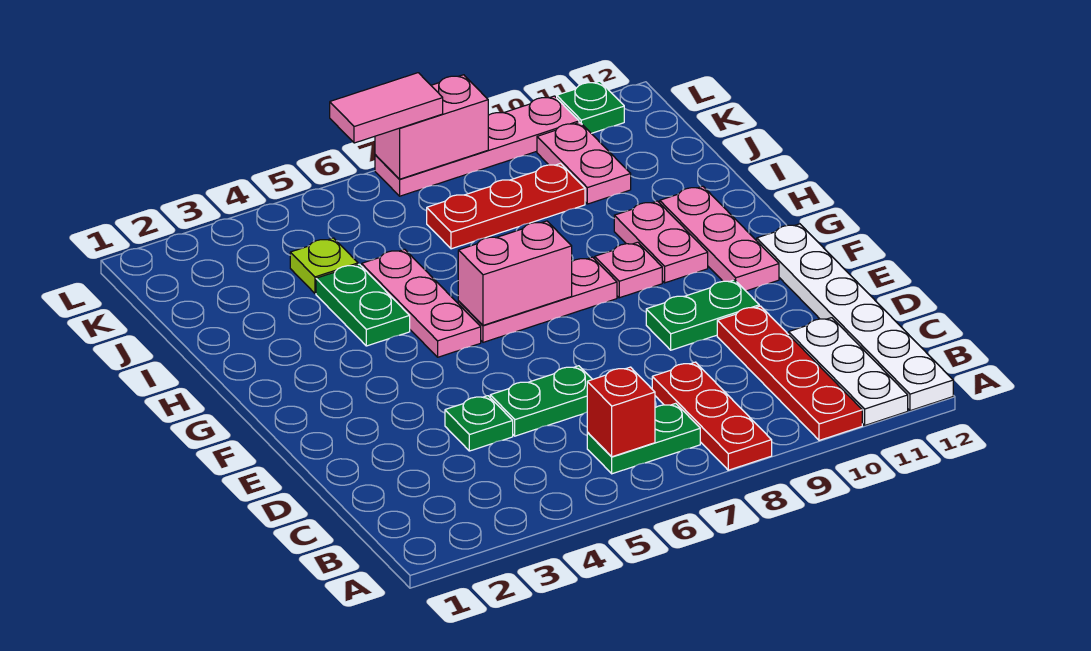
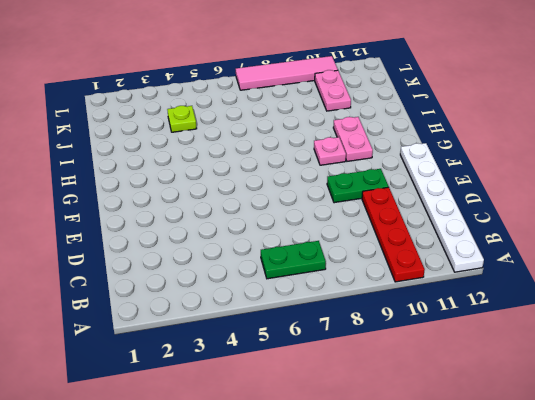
pink 1x4 tile [236,56,338,90] -> pink 1x4 plate [375,96,579,196]
none -> red 1x3 plate [652,362,772,470]
none -> white 1x3 plate [789,318,908,425]
none -> green 1x1 plate [445,396,513,451]

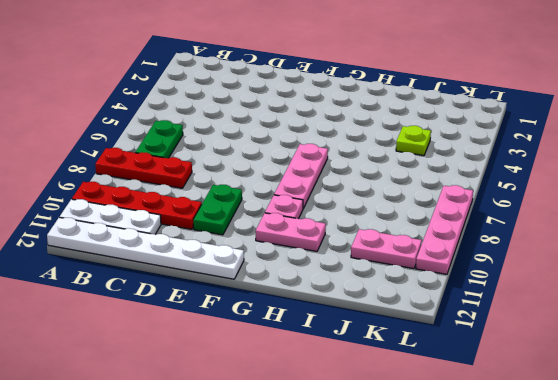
none -> green 1x1 plate [445,396,513,451]
none -> green 1x2 plate [490,366,592,436]
none -> pink 1x3 plate [660,186,779,291]

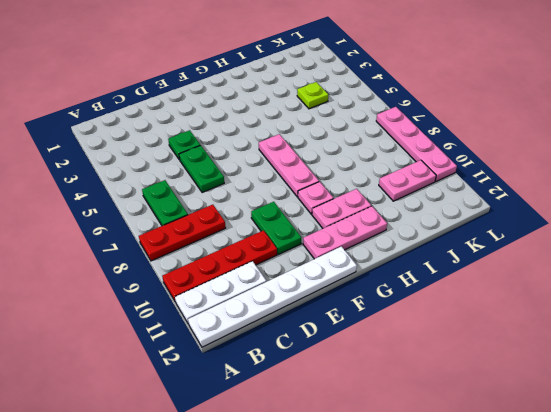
none -> pink 1x3 plate [362,249,481,357]
none -> green 1x2 plate [316,264,410,346]
none -> red 1x3 plate [427,164,585,249]

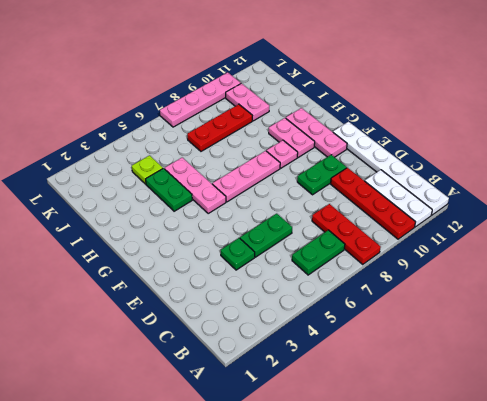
none -> green 1x1 plate [557,81,624,133]
none -> red 1x1 brick [587,367,655,457]
none -> pink 1x2 brick [458,221,572,325]

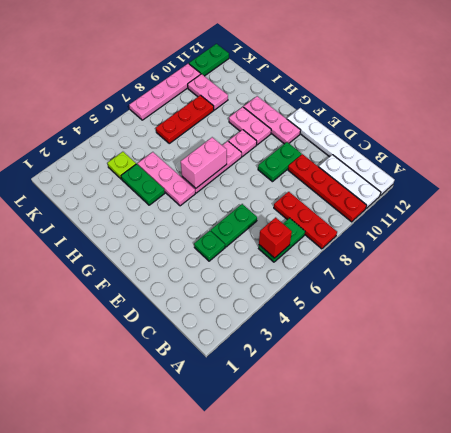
green 1x2 plate [189,44,229,76] -> green 1x1 plate [557,81,624,133]
none -> pink 1x2 brick [375,75,488,179]
none -> pink 1x2 tile [330,73,443,143]

